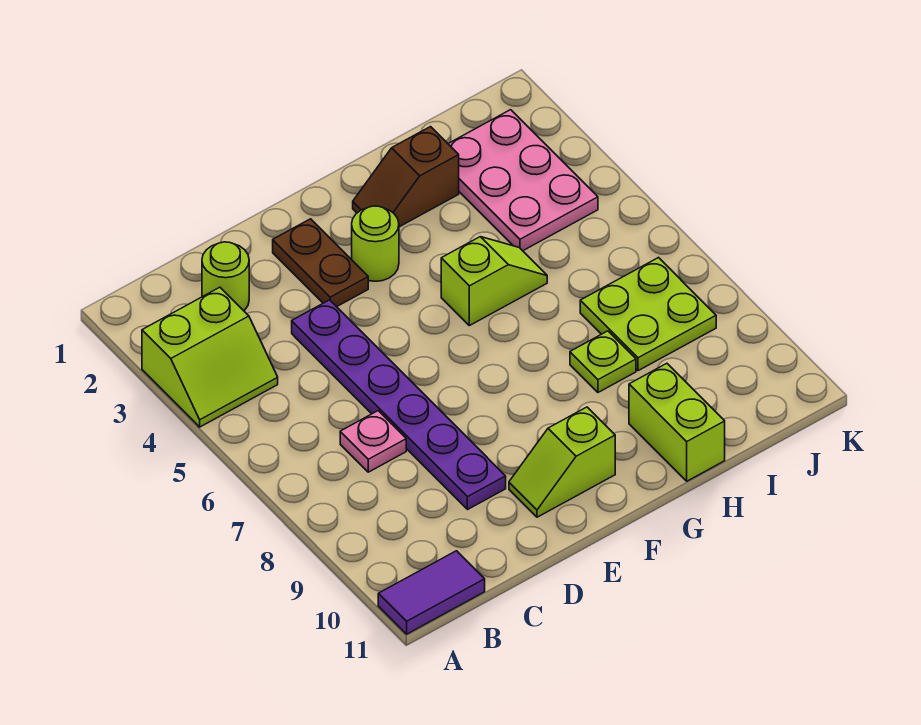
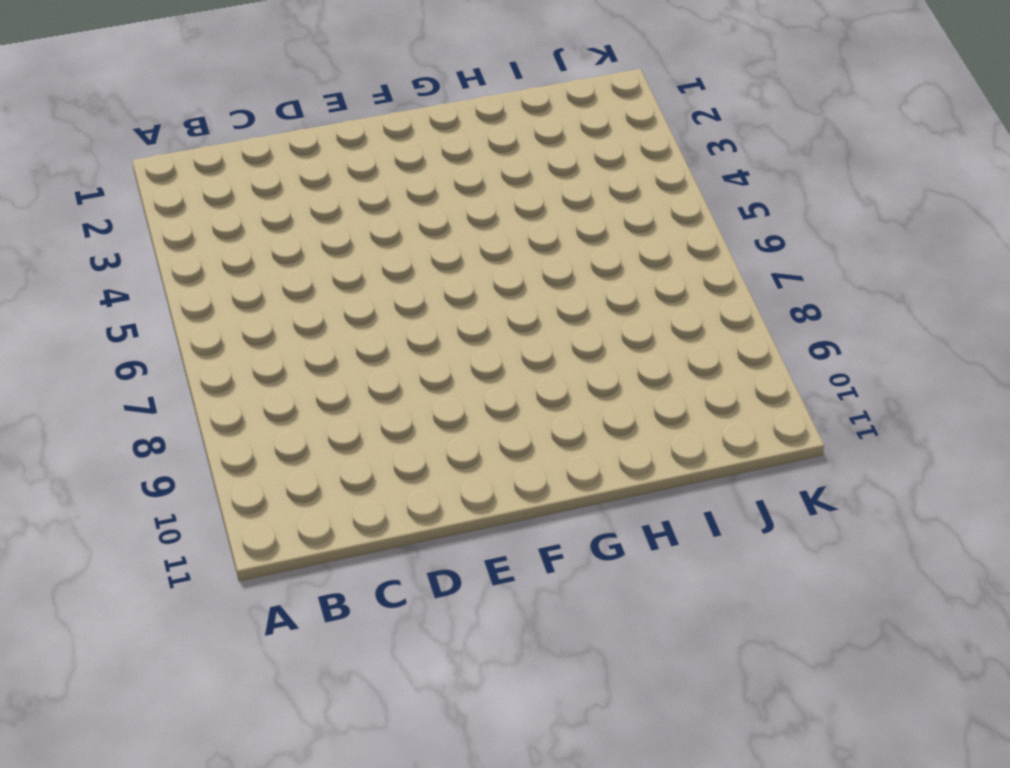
none -> lime 2x2 slope [142,287,278,427]
none -> purple 1x2 tile [378,551,485,634]
none -> lime 1x1 round brick [202,242,249,311]

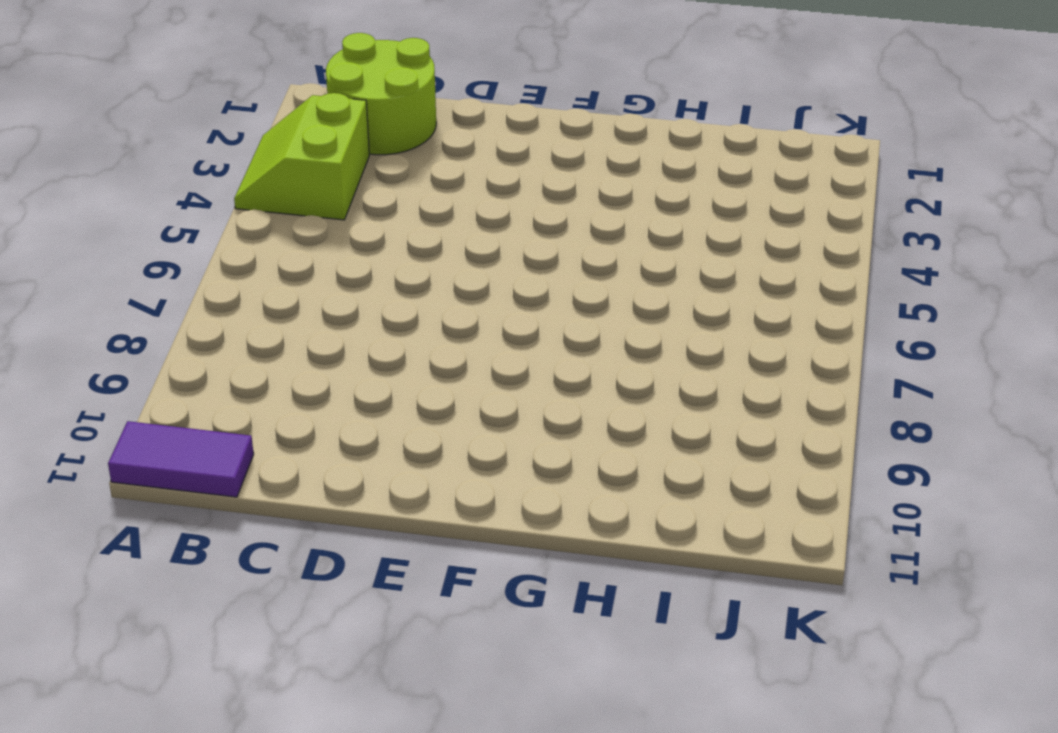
lime 2x2 slope [234,93,369,220] -> lime 2x2 slope turned to [142,287,278,427]
lime 2x2 round brick [326,33,436,155] -> lime 1x1 round brick [202,242,249,311]
none -> pink 1x1 plate [340,411,406,472]
none -> purple 1x6 plate [292,300,506,510]
none -> brown 1x2 plate [273,219,368,307]

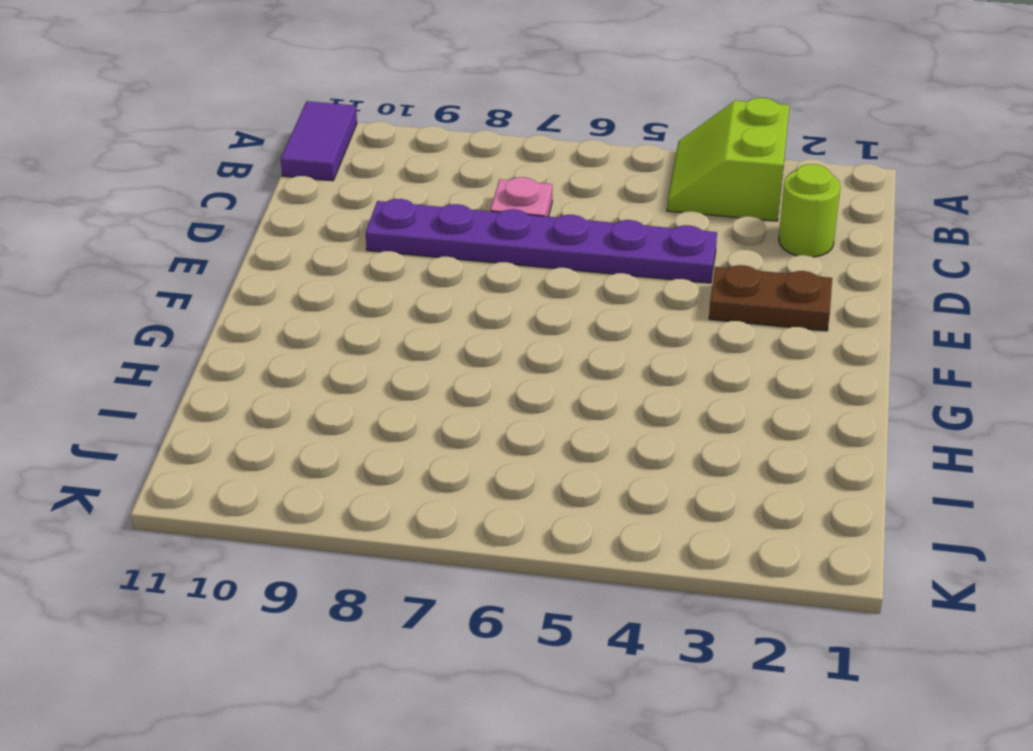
none -> lime 1x2 slope [509,407,615,517]
none -> lime 1x1 round brick [352,206,399,281]
none -> brown 1x2 slope [353,127,459,227]

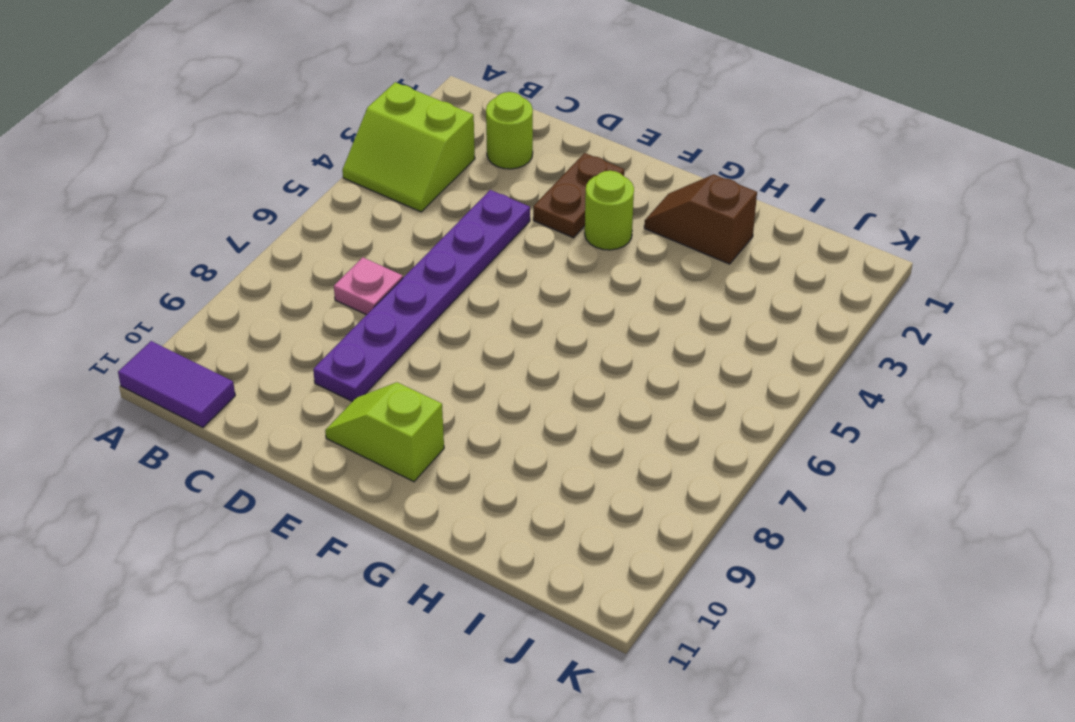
none -> lime 1x2 slope [441,237,547,326]
none -> lime 1x1 plate [570,331,636,392]
none -> lime 1x2 brick [629,363,725,481]

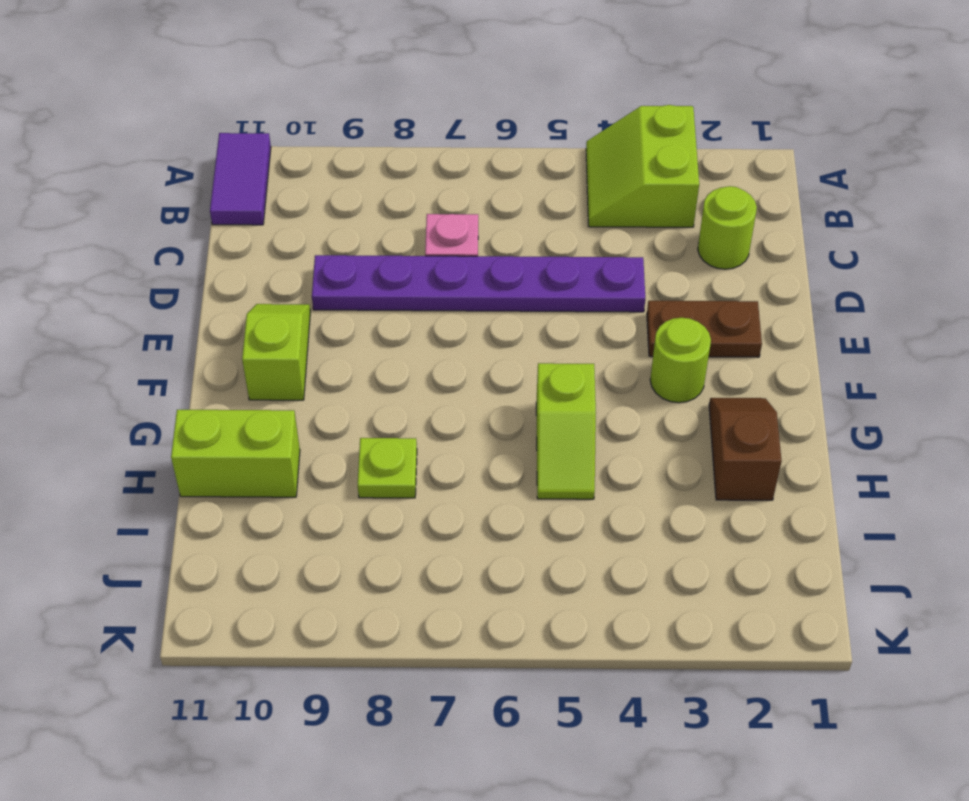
none -> pink 2x3 plate [448,110,598,251]
none -> lime 2x2 plate [580,258,716,371]

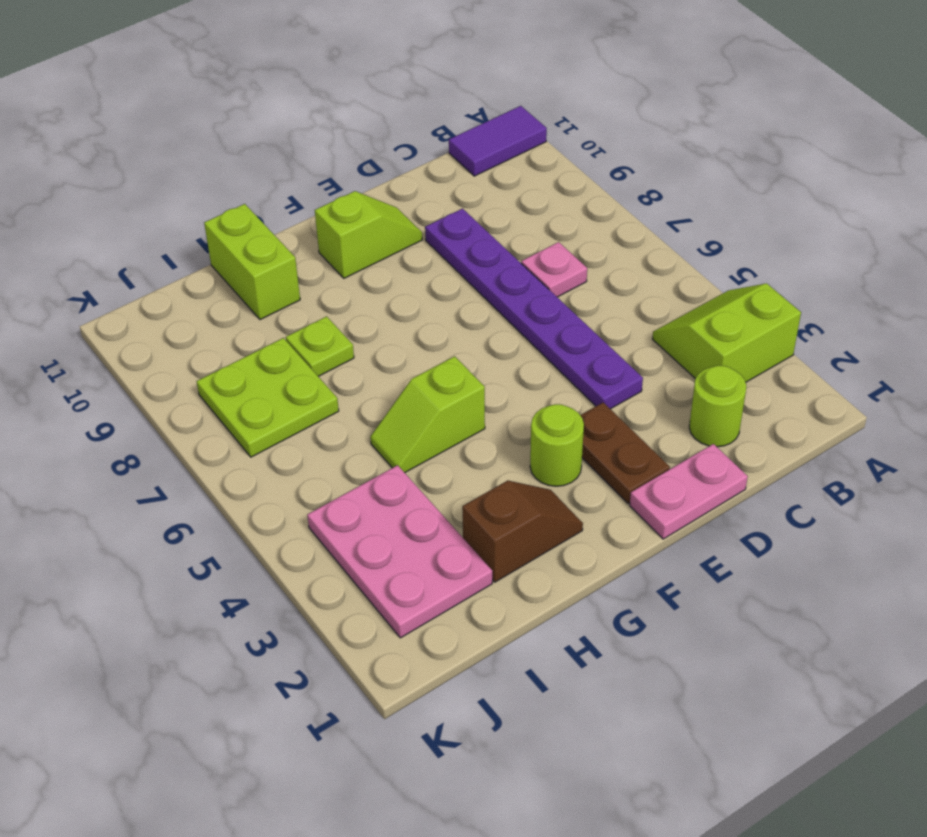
pink 1x2 plate [630,444,748,539] -> none

